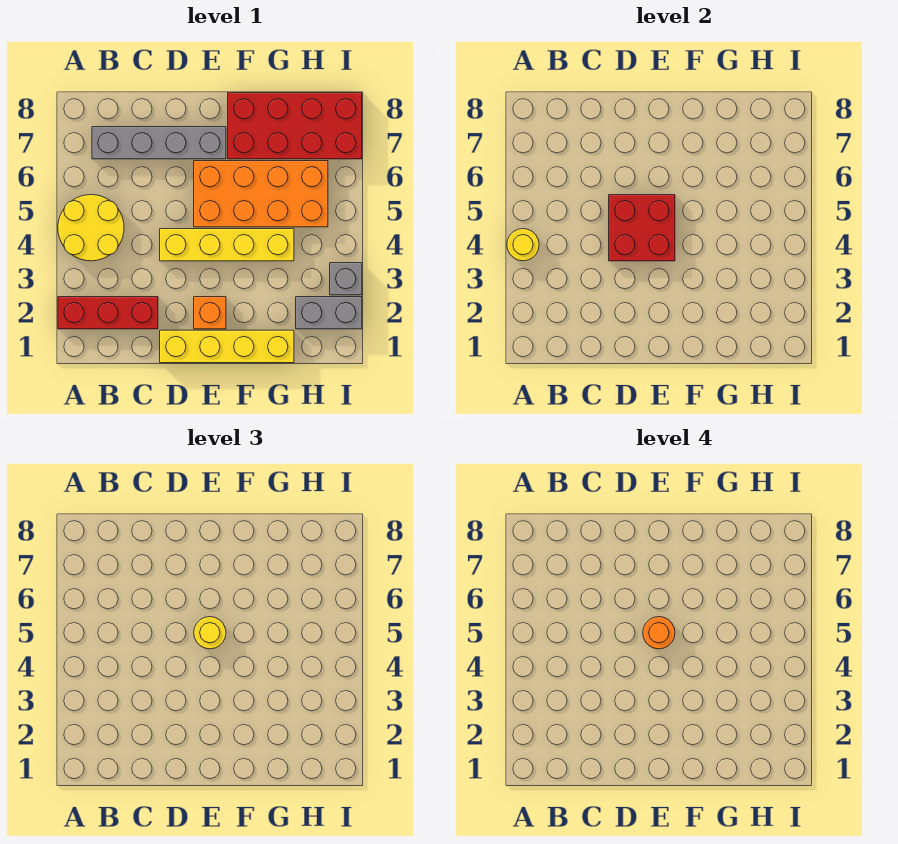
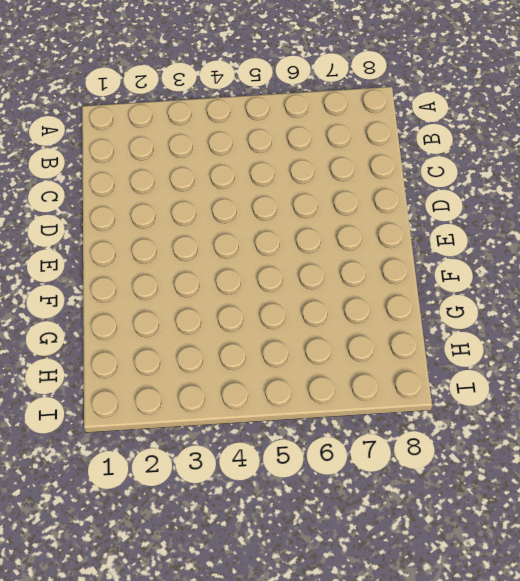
none -> red 1x3 brick [58,297,158,329]
none -> yellow 2x2 round brick [58,195,124,261]
none -> grey 1x4 brick [92,127,226,159]

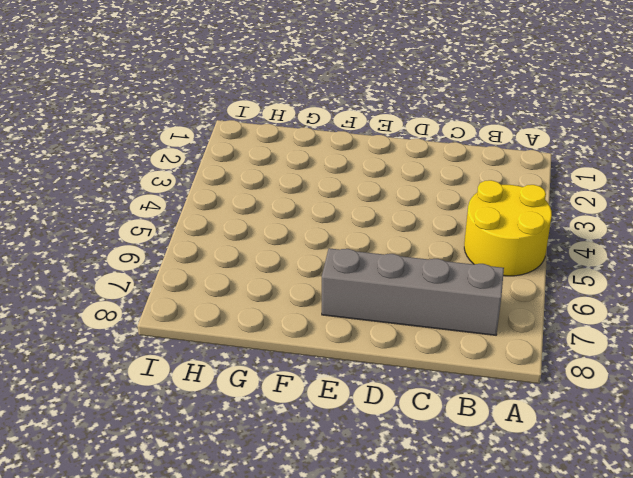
none -> red 1x3 brick [58,297,158,329]
none -> yellow 1x4 brick [160,330,294,363]
none -> yellow 1x4 brick [160,229,294,261]

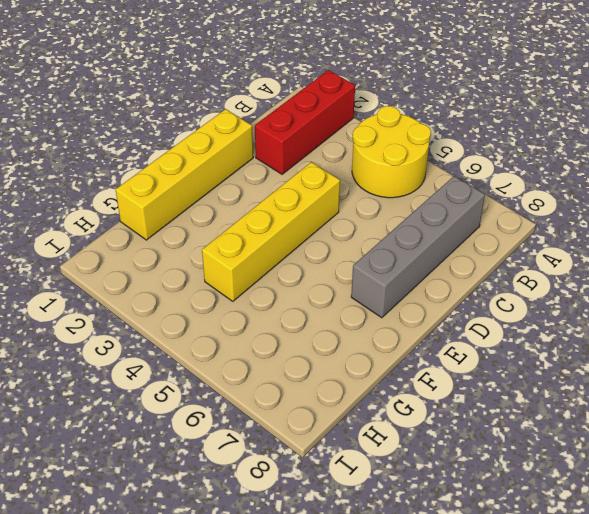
none -> orange 1x1 brick [194,297,226,329]
none -> orange 2x4 brick [194,161,328,227]
none -> red 2x4 brick [228,93,362,159]

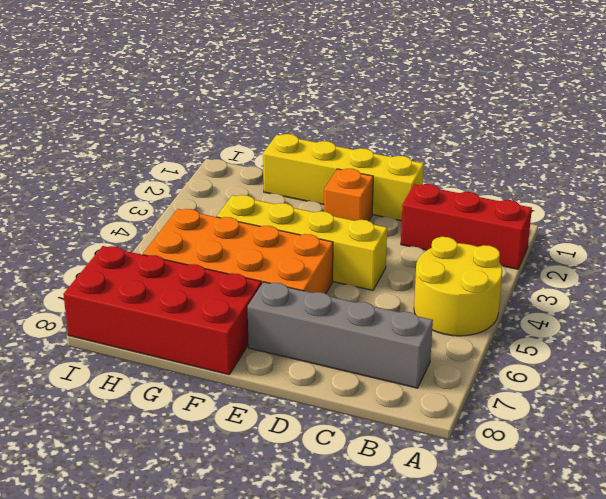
none -> grey 1x2 brick [296,297,362,329]
none -> grey 1x1 brick [330,263,362,295]
none -> yellow 1x1 round brick [507,229,539,261]

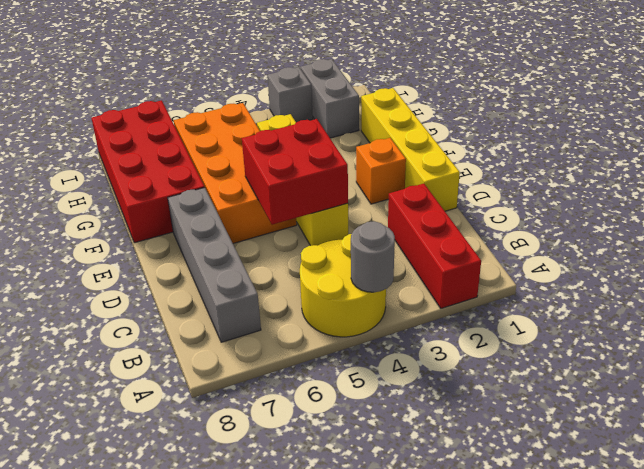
grey 1x1 round brick [351,221,395,292] -> yellow 1x1 round brick [507,229,539,261]
none -> yellow 1x1 round brick [194,617,226,649]
none -> orange 1x1 round brick [643,617,675,649]

